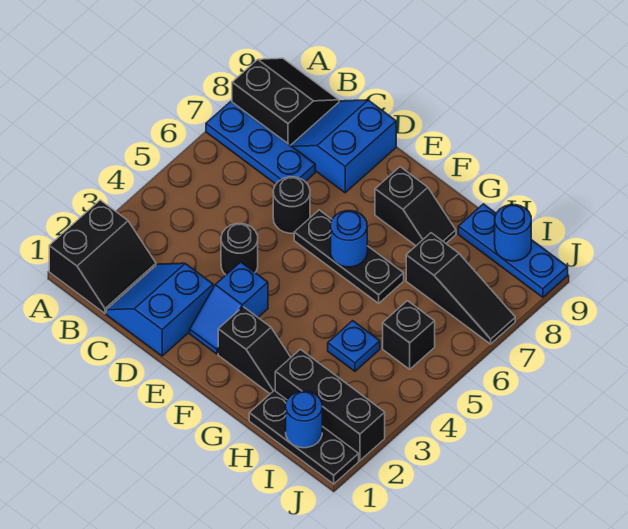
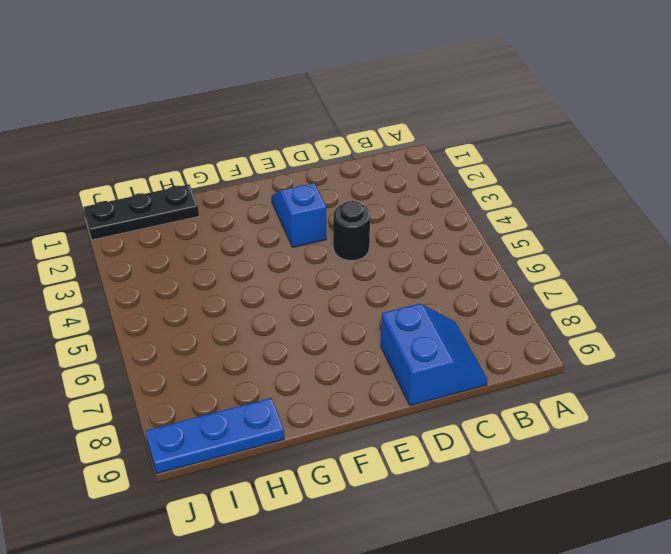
none -> black 2x2 slope [49,200,156,313]
none -> blue 1x3 plate [206,102,315,184]
none -> black 2x2 slope [232,58,339,145]

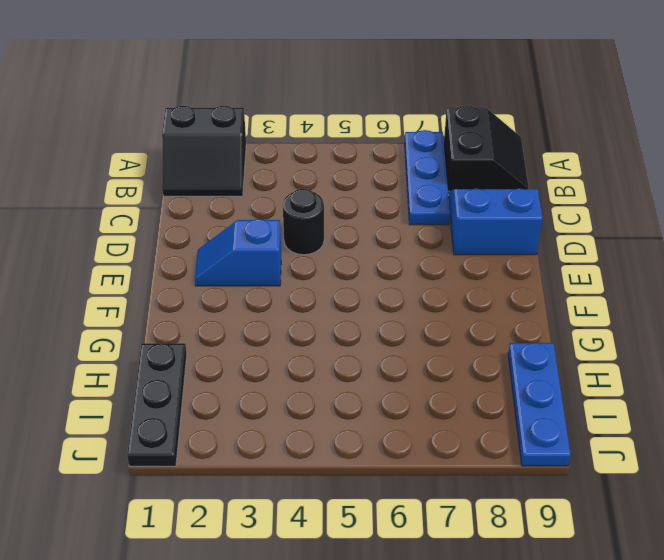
none -> blue 2x2 slope [106,263,213,356]
none -> black 1x1 round brick [273,177,310,233]
none -> black 1x3 plate [294,210,404,303]

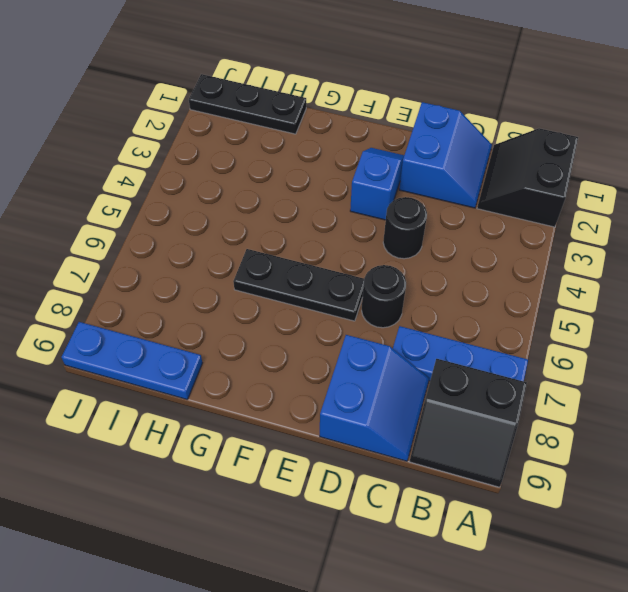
none -> black 1x2 slope [218,307,291,394]
none -> black 1x2 slope [375,167,456,246]
none -> black 1x3 brick [275,349,385,461]

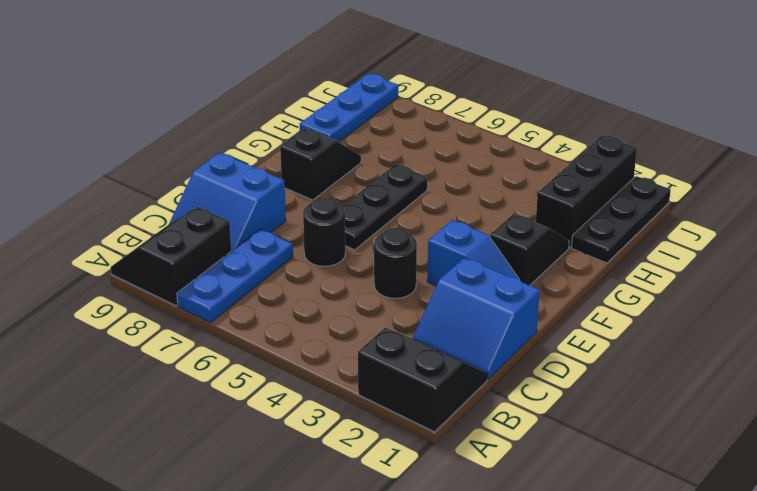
none -> blue 1x1 plate [328,321,380,371]
none -> black 1x3 slope [406,233,515,344]
none -> black 1x1 brick [383,301,435,369]

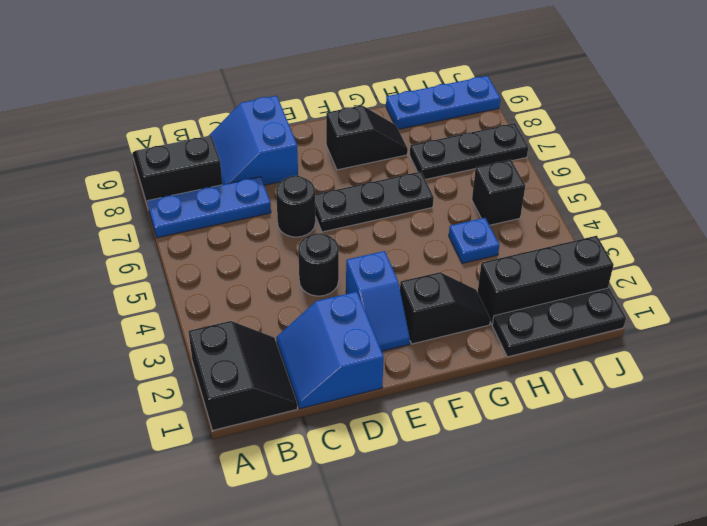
black 1x3 plate [410,123,528,179] -> black 1x3 slope [406,233,515,344]
none -> blue 1x1 round brick [331,211,367,267]
none -> blue 1x1 round brick [286,391,322,448]
none -> blue 1x1 round brick [495,205,531,261]

